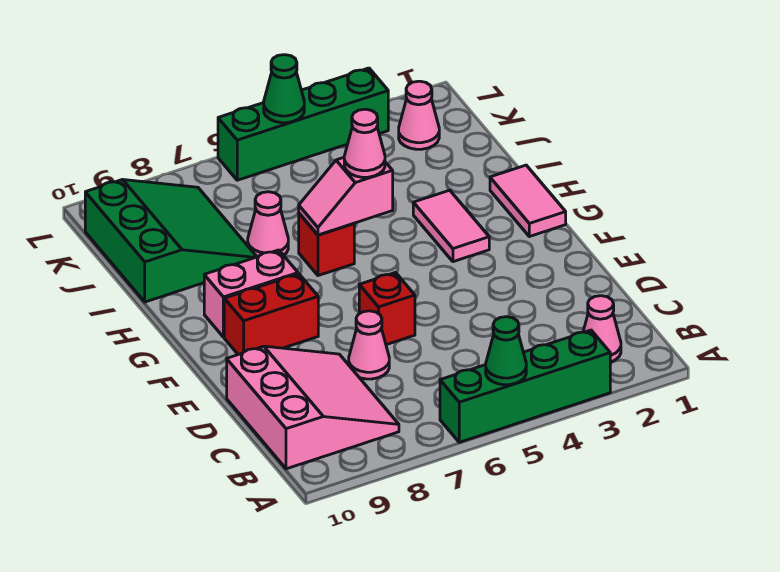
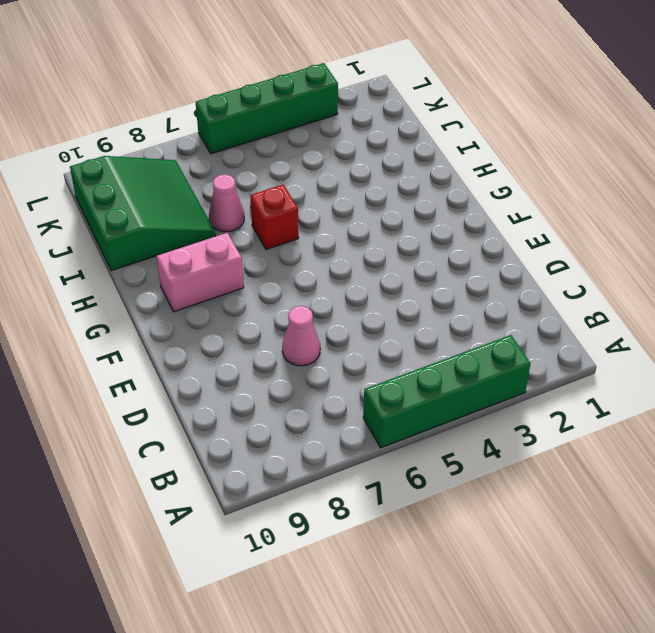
none -> pink 1x1 cone [583,296,621,362]
none -> pink 3x3 slope [227,346,399,469]
none -> red 1x1 brick [359,273,415,345]

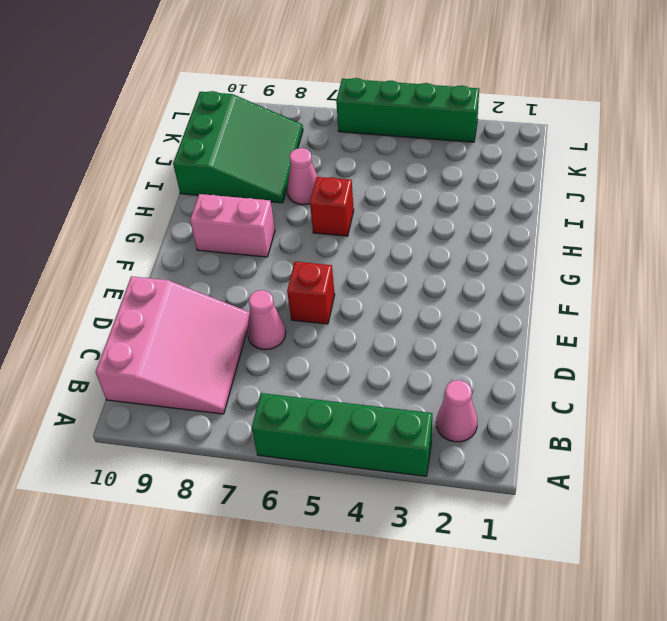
none -> red 1x2 brick [224,274,318,355]
none -> pink 1x2 tile [490,165,566,237]
none -> pink 1x2 tile [413,190,489,262]

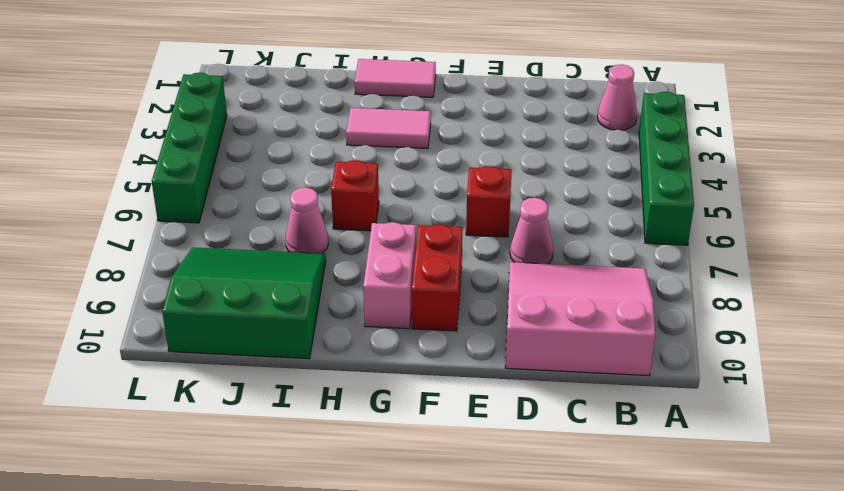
none -> pink 1x1 cone [399,81,439,149]
none -> green 1x1 cone [486,317,526,385]
none -> pink 1x2 slope [299,158,393,235]

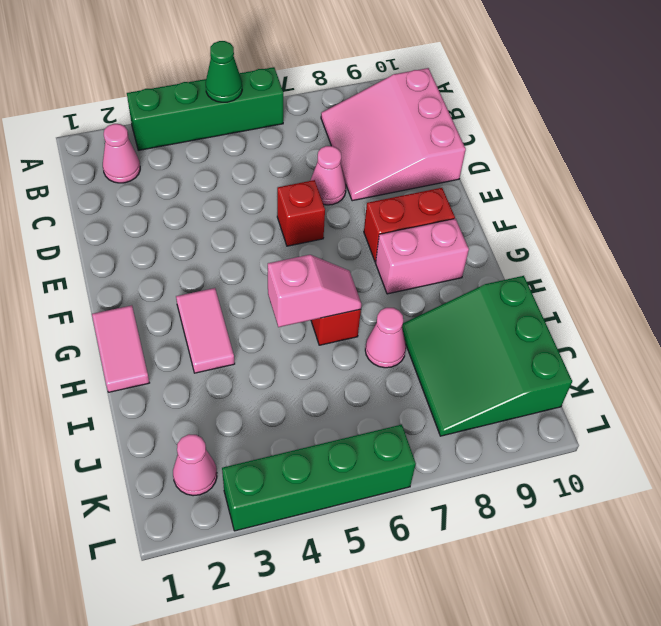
none -> green 1x1 cone [264,55,304,123]
none -> pink 1x1 cone [344,109,385,177]

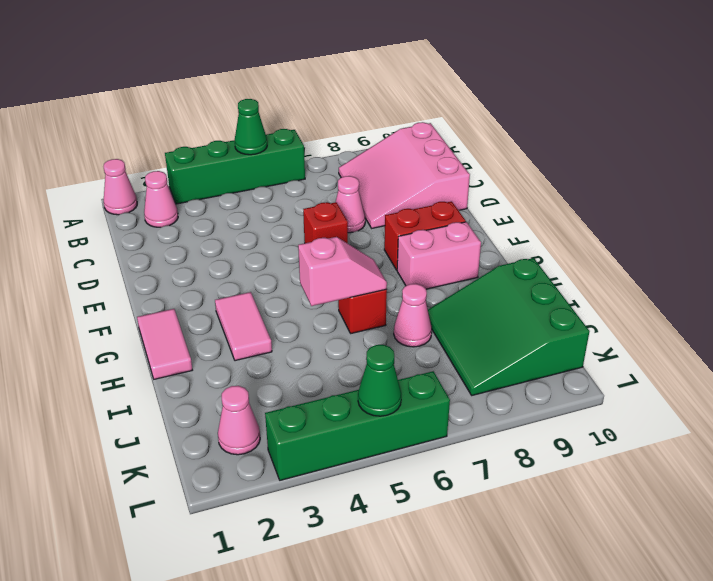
pink 1x1 cone [103,159,137,215] -> pink 1x1 cone moved to [344,109,385,177]

